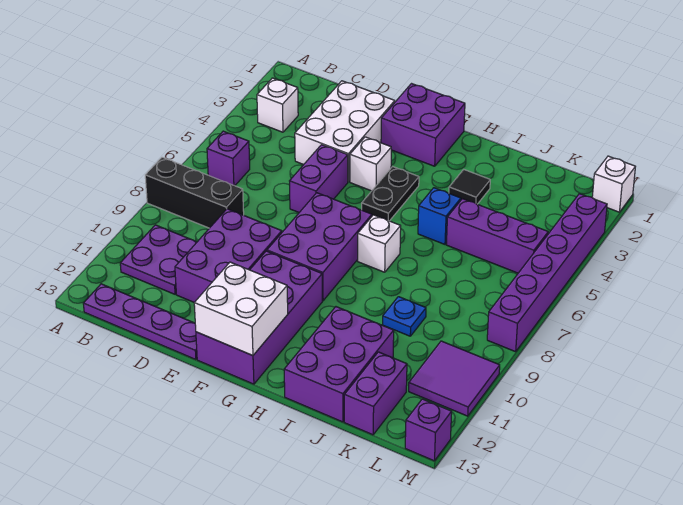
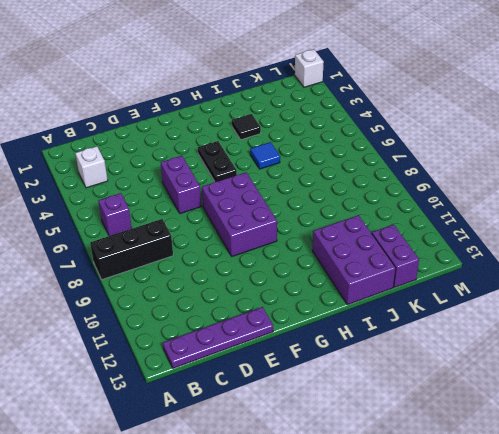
blue 1x1 tile [250,142,280,169] -> blue 1x1 brick [418,188,461,244]
none -> purple 2x2 plate [120,225,197,294]
none -> white 2x3 brick [295,81,395,182]
none -> purple 2x3 brick [175,209,282,302]

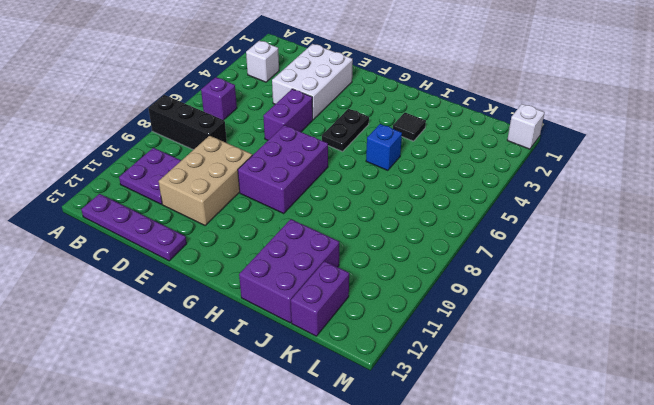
tan 2x3 brick [159,136,252,225] -> purple 2x3 brick [175,209,282,302]
none -> purple 2x2 brick [381,84,465,166]
none -> white 1x1 brick [350,137,391,191]
none -> purple 2x4 brick [196,251,322,384]

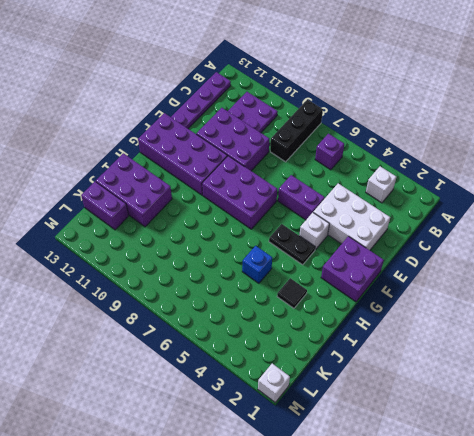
none -> white 1x1 brick [358,215,401,272]
none -> purple 1x3 brick [446,199,548,273]
none -> blue 1x1 plate [382,297,426,336]

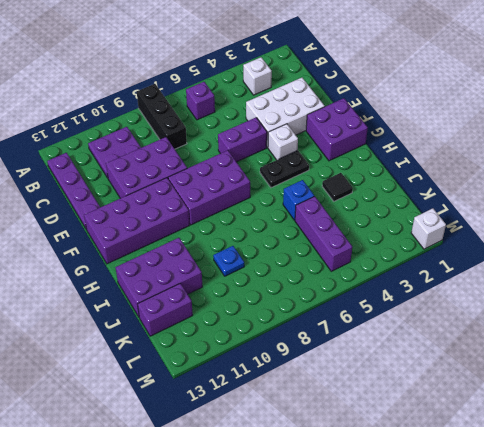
none -> white 1x1 brick [358,215,401,272]
none -> purple 2x2 tile [409,341,500,416]
none -> purple 1x6 brick [487,194,607,352]

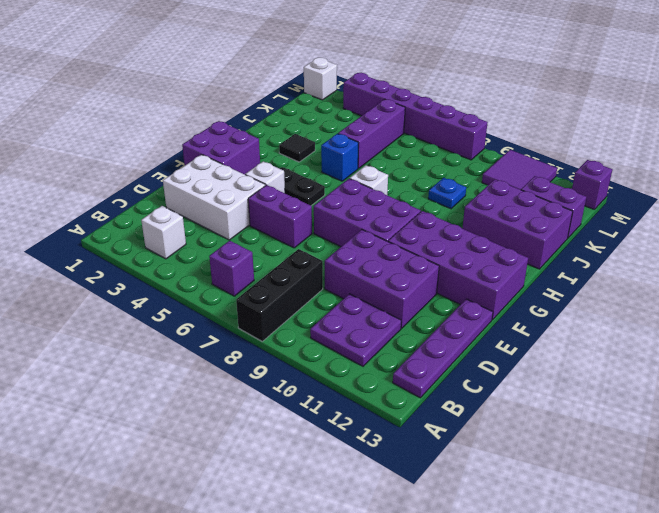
none -> white 2x2 brick [194,262,288,356]

